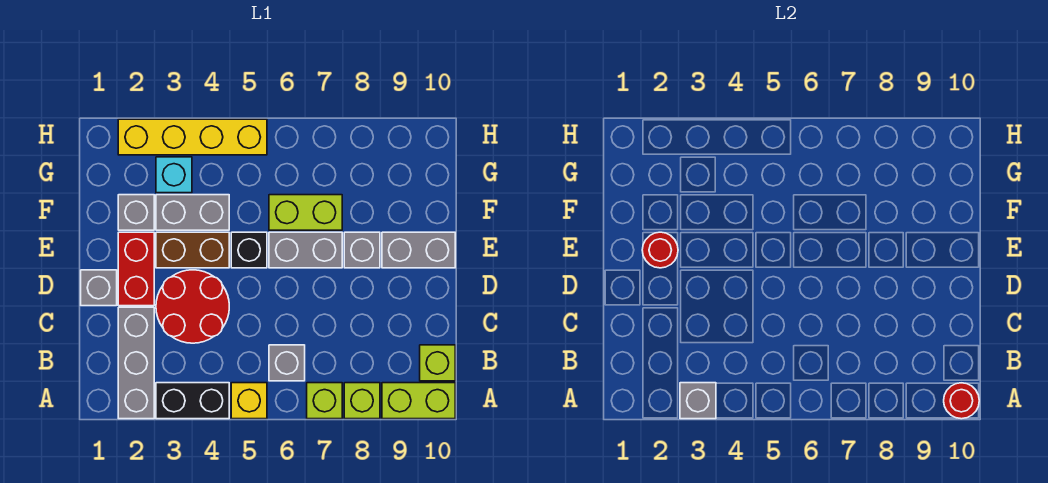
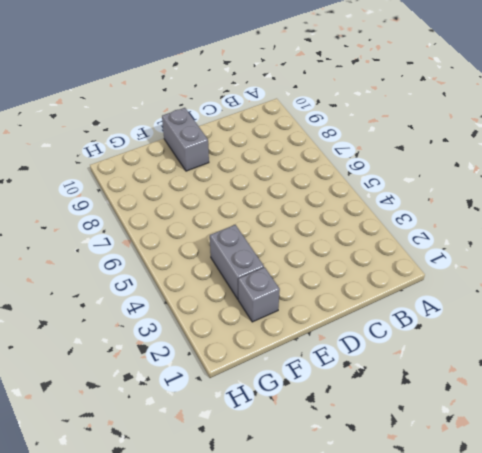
none -> grey 1x3 brick [118,307,154,419]
none -> black 1x2 brick [156,383,229,419]
none -> yellow 1x1 brick [231,383,267,419]

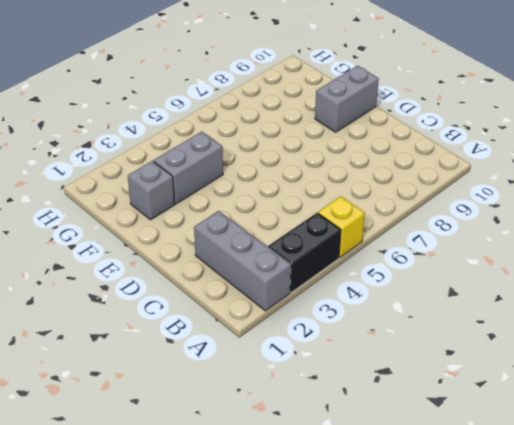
none -> lime 1x1 brick [307,383,342,419]
none -> lime 1x1 brick [344,383,380,419]
none -> lime 1x2 brick [382,383,455,419]

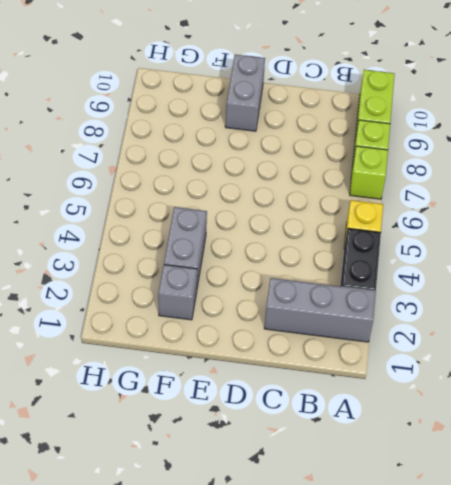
none -> grey 1x1 brick [269,345,305,381]
none -> lime 1x1 brick [420,345,455,381]
none -> red 2x2 round brick [156,270,229,343]

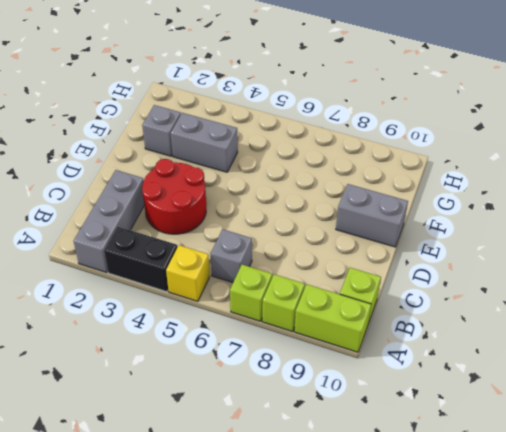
none -> grey 1x1 brick [81,270,117,306]
none -> red 1x2 brick [118,232,154,306]
none -> brown 1x2 brick [156,232,229,268]

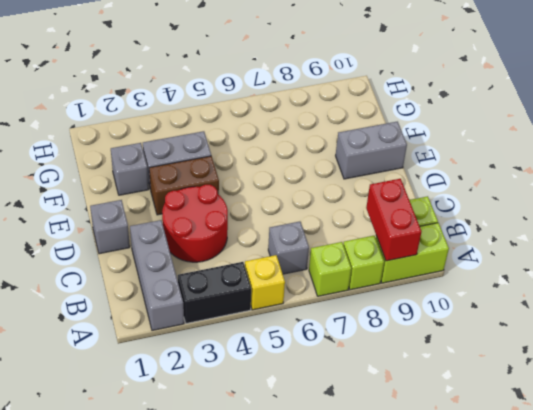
red 1x2 brick [366,179,421,261] -> red 1x2 brick moved to [118,232,154,306]
none -> black 1x1 brick [231,232,267,268]
none -> grey 1x2 brick [269,232,342,268]
none -> grey 1x1 brick [344,232,380,268]

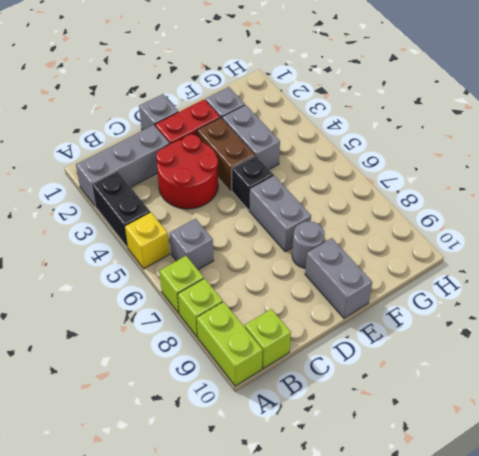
grey 1x1 round brick [292,221,325,268] -> grey 1x1 brick [344,232,380,268]
none -> lime 1x2 brick [269,195,342,230]
none -> cyan 1x1 brick [156,157,192,193]
none -> yellow 1x4 brick [118,119,267,155]

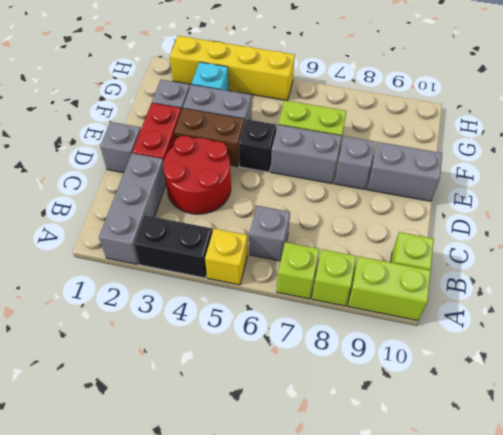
none -> grey 1x1 brick [680,383,716,419]
none -> red 1x1 round brick [944,383,979,419]
none -> red 1x1 round brick [642,232,678,268]

